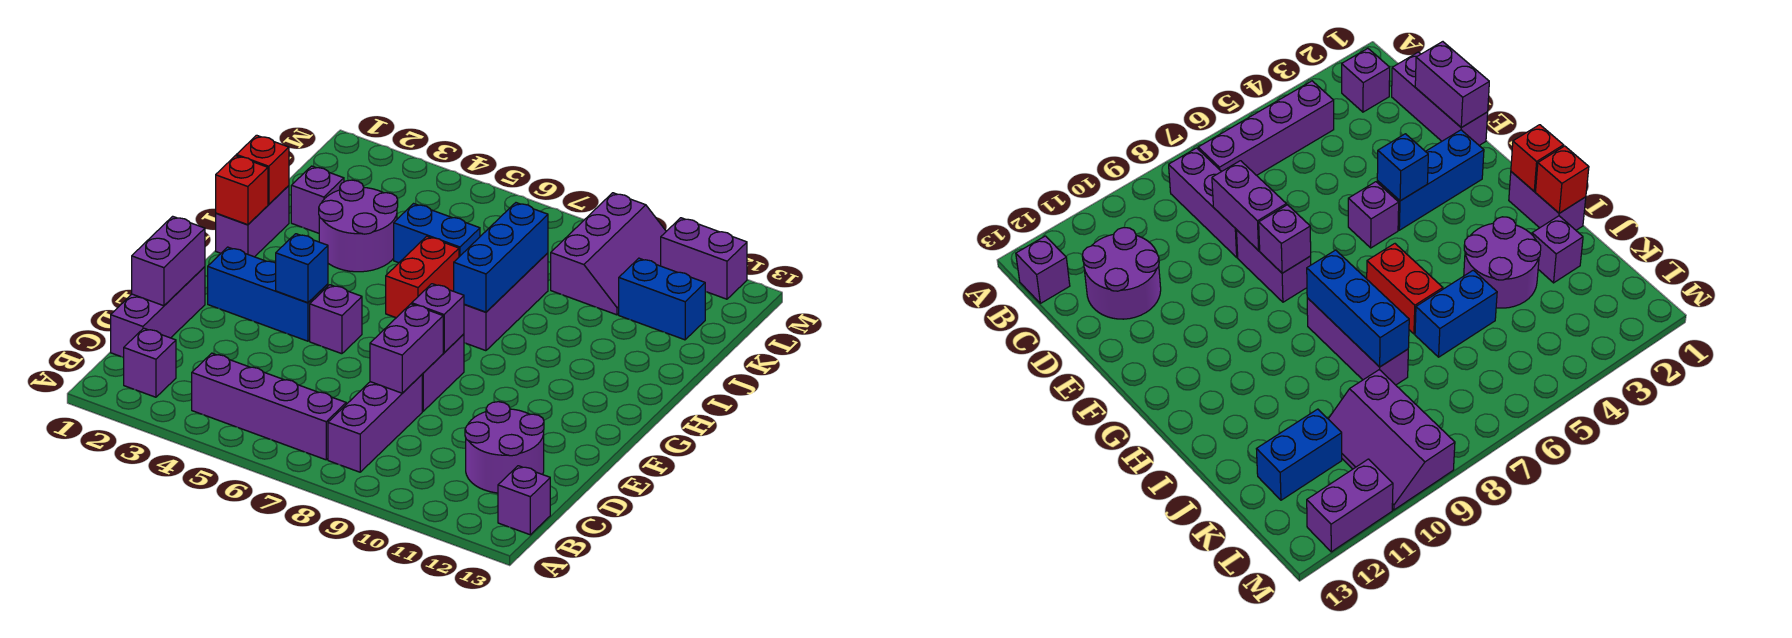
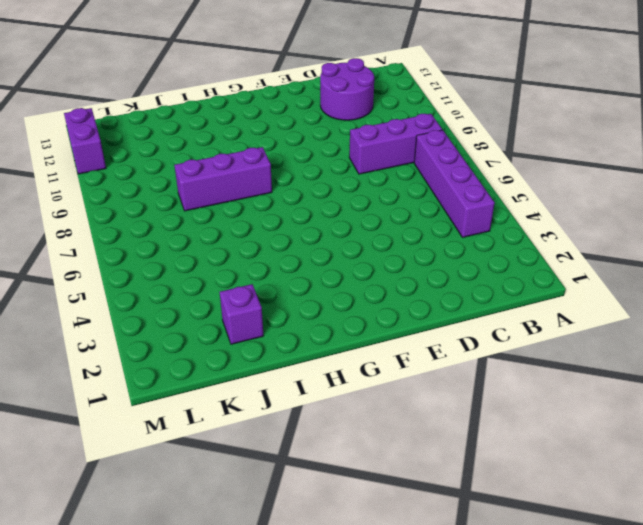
none -> purple 1x1 brick [124,328,176,397]
none -> purple 1x1 brick [498,466,550,535]
none -> purple 1x3 brick [111,267,205,358]

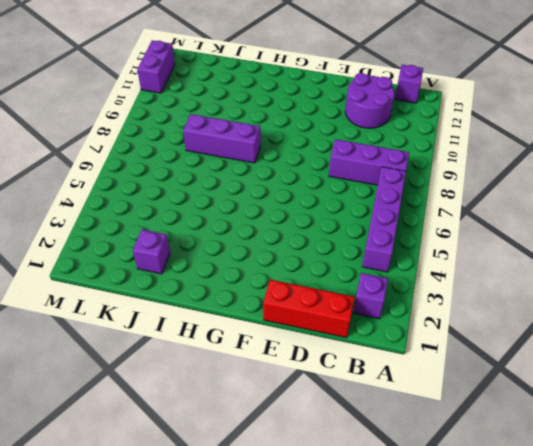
red 1x3 brick [263,280,355,338] -> purple 1x3 brick [111,267,205,358]
none -> purple 1x2 brick [422,334,464,411]
none -> blue 1x3 brick [208,247,328,341]
none -> purple 1x1 brick [310,285,362,354]

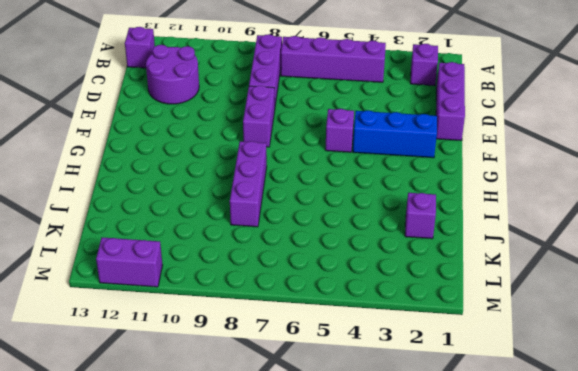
none -> purple 1x2 brick [216,186,289,257]
none -> red 1x2 brick [386,236,459,318]
none -> purple 2x2 round brick [319,180,398,272]

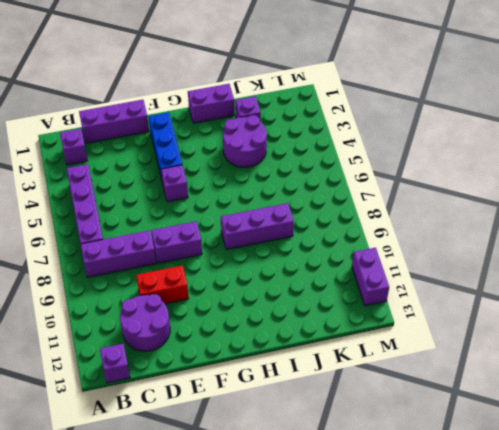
red 1x2 brick [136,265,189,304] -> red 1x2 brick moved to [386,236,459,318]
none -> blue 1x2 brick [394,204,480,263]
none -> purple 2x3 slope [551,193,666,315]
none -> blue 1x2 brick [619,258,705,340]

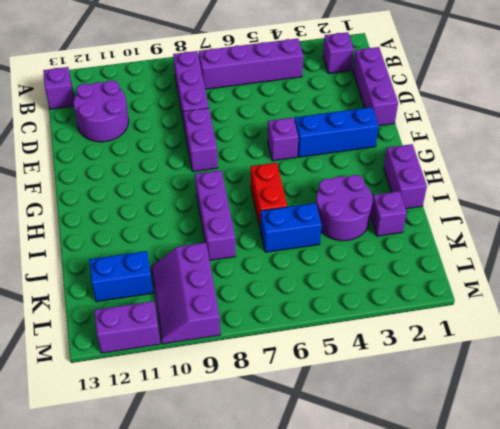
none -> purple 1x2 brick [132,216,205,306]
none -> purple 1x2 brick [370,304,443,393]
none -> blue 1x1 brick [276,234,328,303]

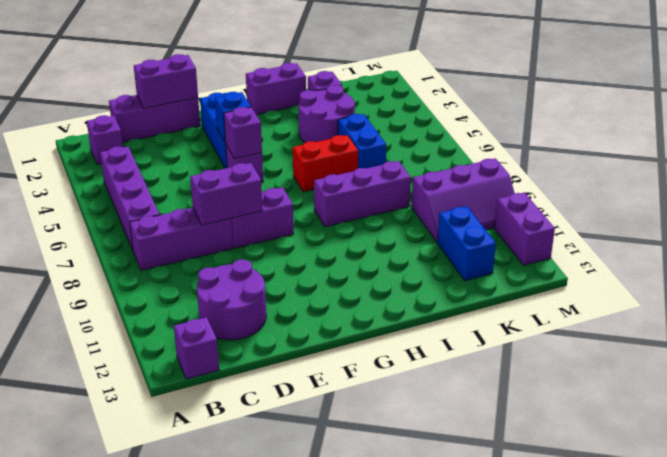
purple 1x1 brick [224,107,262,159] -> purple 1x1 brick moved to [412,284,464,353]
none -> red 1x1 brick [216,156,268,225]
none -> blue 1x3 brick [454,203,548,312]
none -> red 1x1 brick [236,135,289,204]

